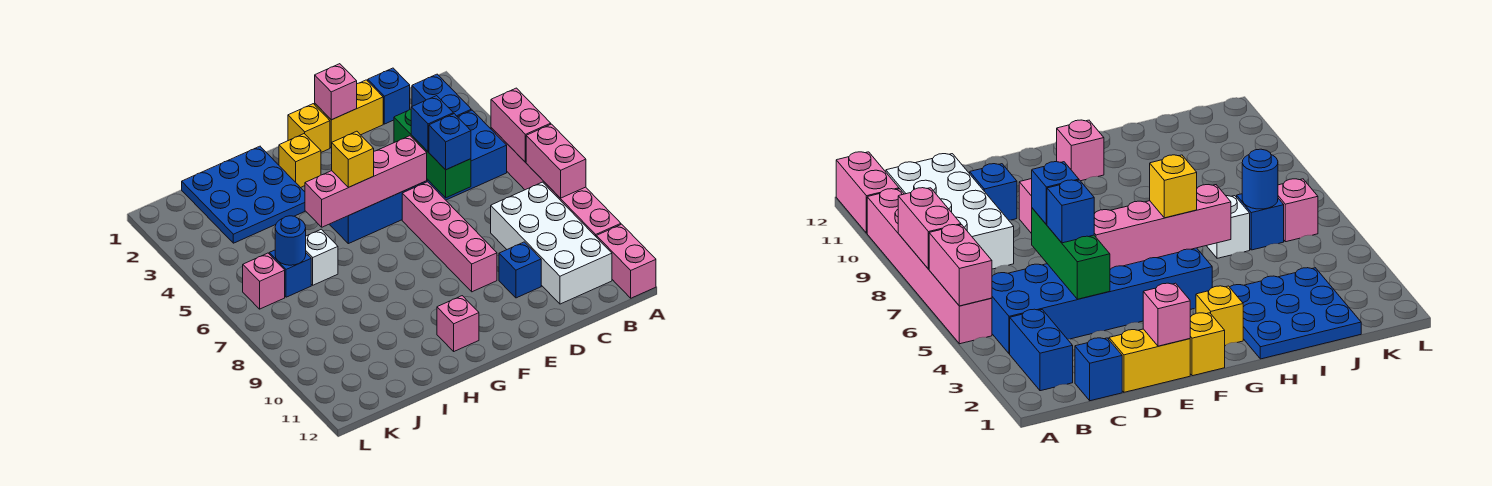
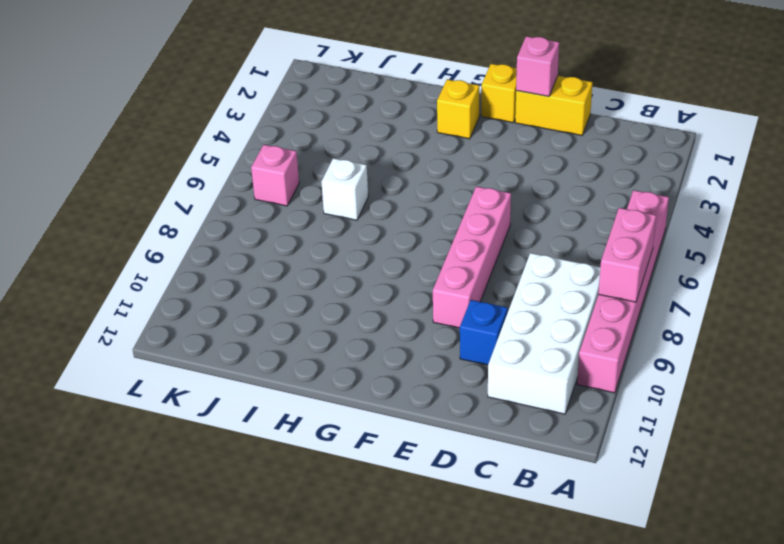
none -> pink 1x2 brick [596,224,656,298]
none -> blue 1x2 brick [412,74,471,117]
none -> blue 2x6 brick [330,110,507,244]

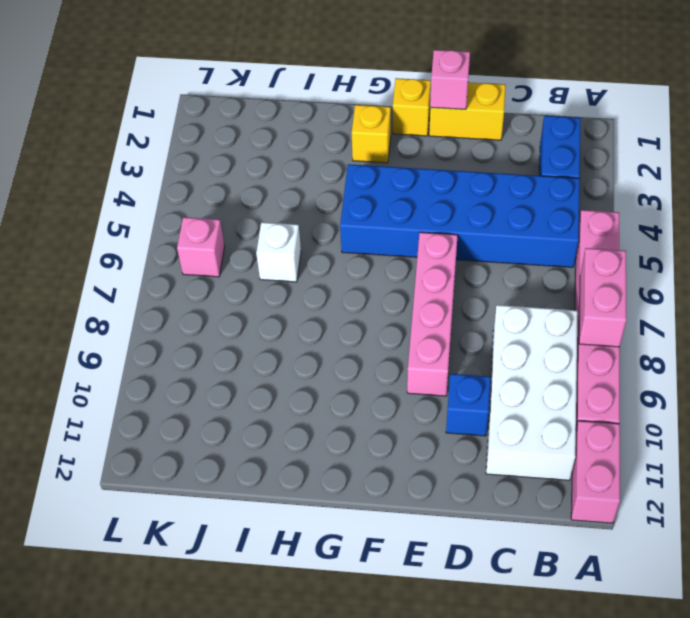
none -> blue 1x1 brick [368,68,410,124]
none -> pink 1x1 brick [437,296,479,351]
none -> blue 3x3 plate [182,146,305,243]

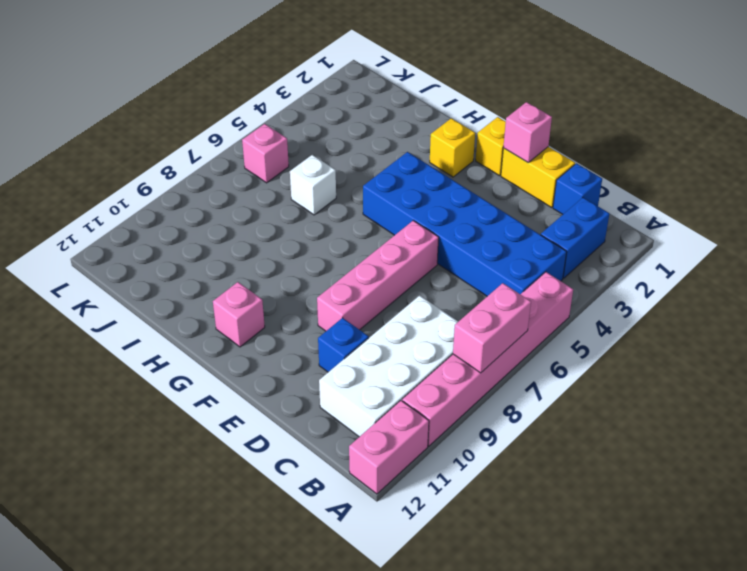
none -> blue 3x3 plate [182,146,305,243]
none -> blue 1x1 brick [269,250,311,297]
none -> pink 1x2 brick [491,88,551,162]

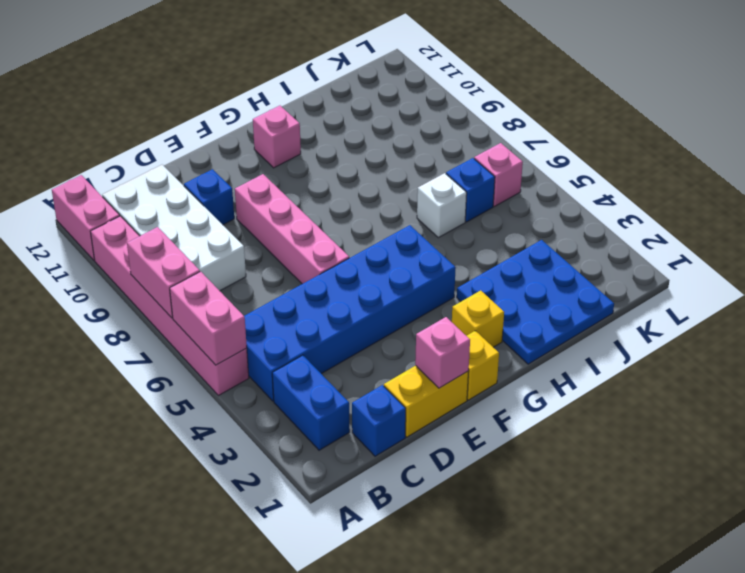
none -> green 1x3 brick [394,109,471,198]
none -> pink 1x4 brick [305,136,427,227]
none -> blue 1x1 round brick [275,216,306,265]

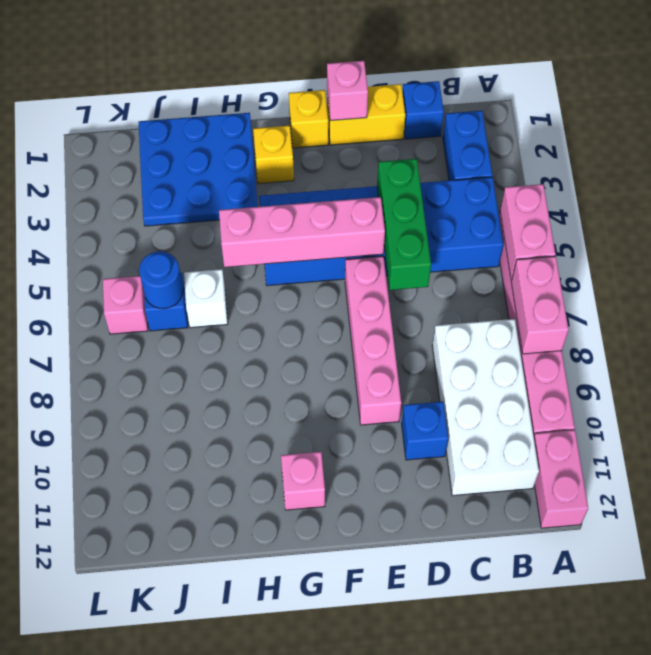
none -> blue 1x1 brick [411,96,453,152]
none -> blue 1x1 brick [429,114,471,170]
none -> yellow 1x1 brick [332,131,374,187]

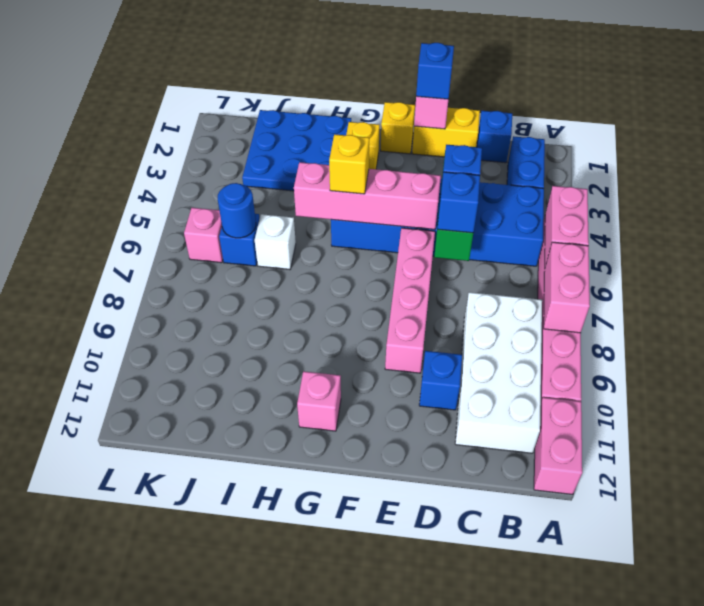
blue 1x1 brick [416,43,454,99] -> none

